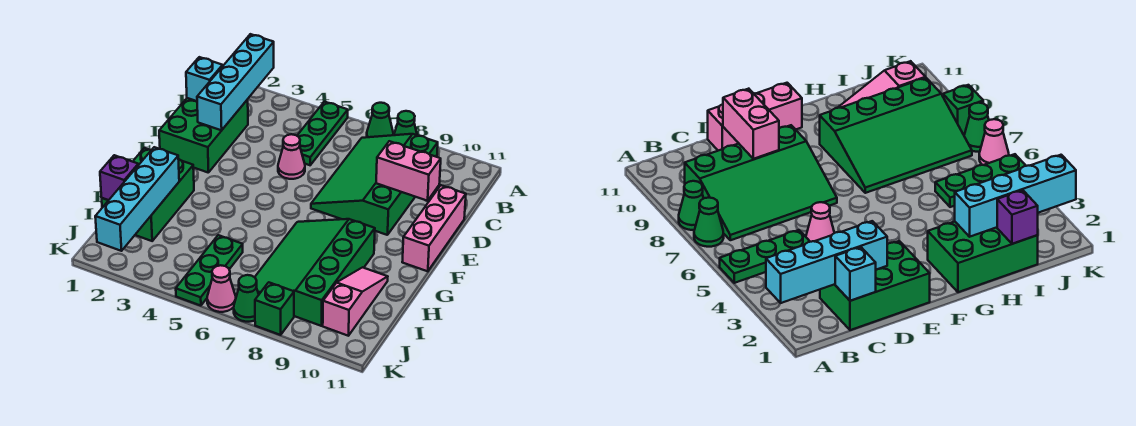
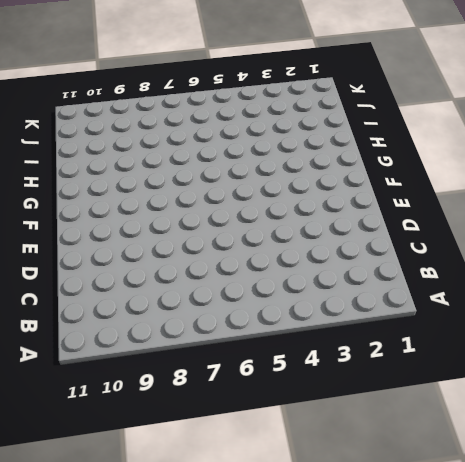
none -> green 1x3 plate [297,102,348,165]
none -> green 1x1 cone [367,103,393,137]
none -> green 1x1 cone [394,111,417,135]

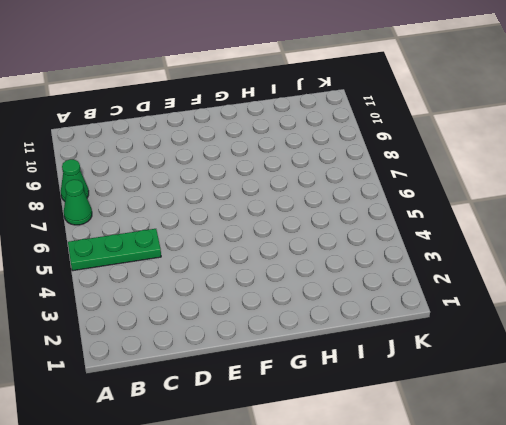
none -> green 3x4 slope [311,134,438,235]
none -> green 2x3 brick [159,98,248,173]
none -> pink 1x1 cone [278,134,305,179]

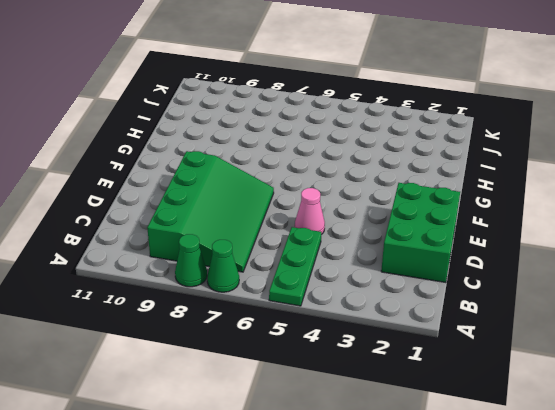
none -> pink 1x3 brick [402,185,466,271]
none -> green 2x3 brick [102,148,194,241]
none -> green 3x4 slope [255,219,375,326]

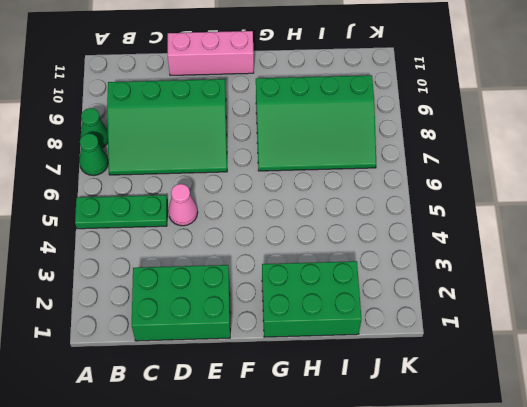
none -> pink 1x3 slope [323,267,388,336]
none -> green 1x3 plate [176,235,243,306]
none -> pink 1x1 cone [207,265,236,312]

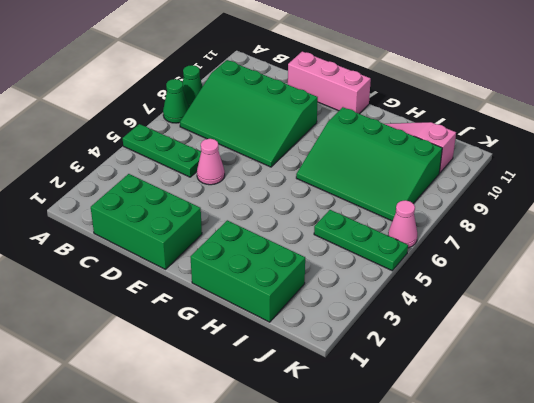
none -> green 1x1 cone [234,275,259,322]
none -> green 1x1 brick [255,282,294,335]
none -> cyan 1x4 brick [197,34,274,130]

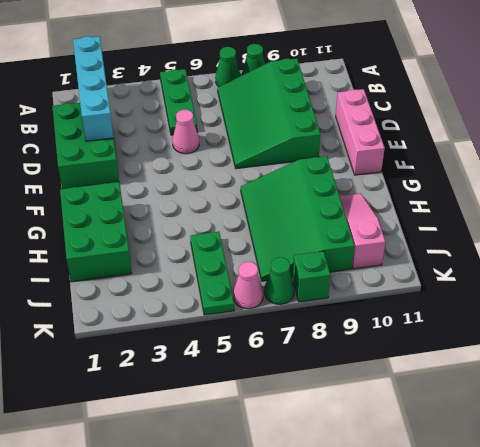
none -> cyan 1x1 brick [186,57,223,101]
none -> pink 1x2 brick [376,141,441,201]
none -> cyan 1x4 brick [95,147,179,251]

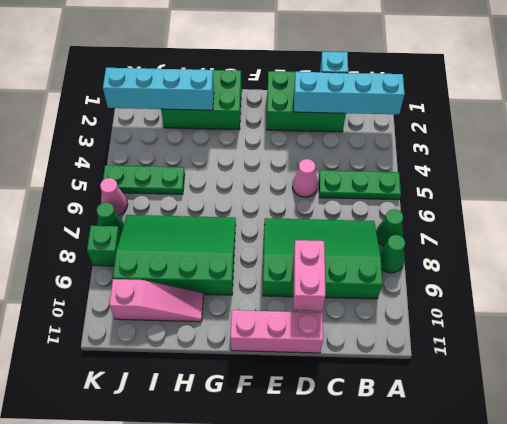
none -> purple 1x1 brick [100,155,138,200]

